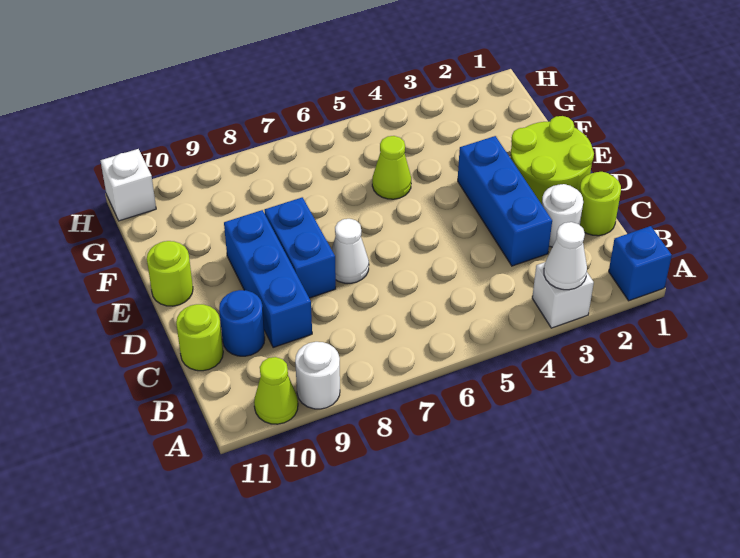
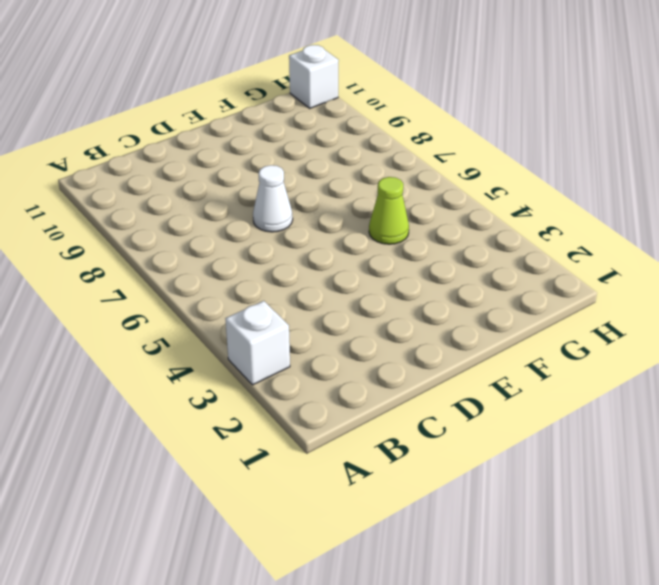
none -> blue 1x1 brick [609,226,672,301]
none -> white 1x1 round brick [295,342,340,409]
none -> lime 1x1 cone [254,357,298,424]

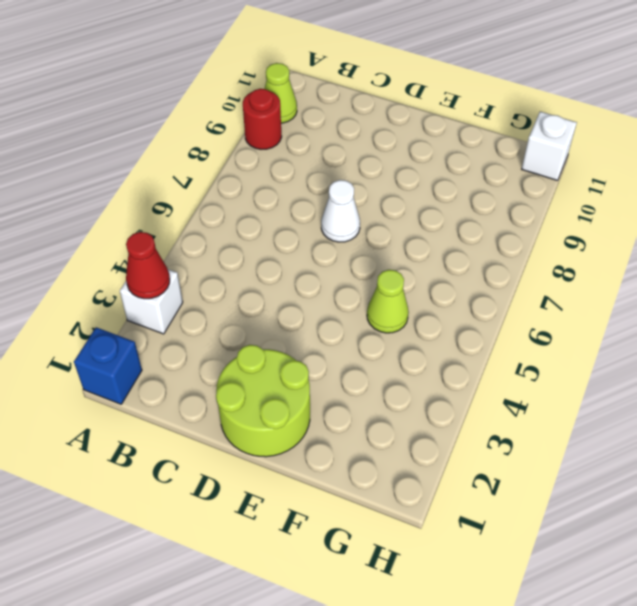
red 1x1 cone [126,232,170,299] -> white 1x1 cone [544,222,587,290]
red 1x1 round brick [243,89,282,149] -> white 1x1 round brick [295,342,340,409]
none -> lime 1x1 round brick [579,172,621,236]
none -> white 1x1 round brick [542,184,583,247]
none -> blue 1x3 brick [458,136,552,266]

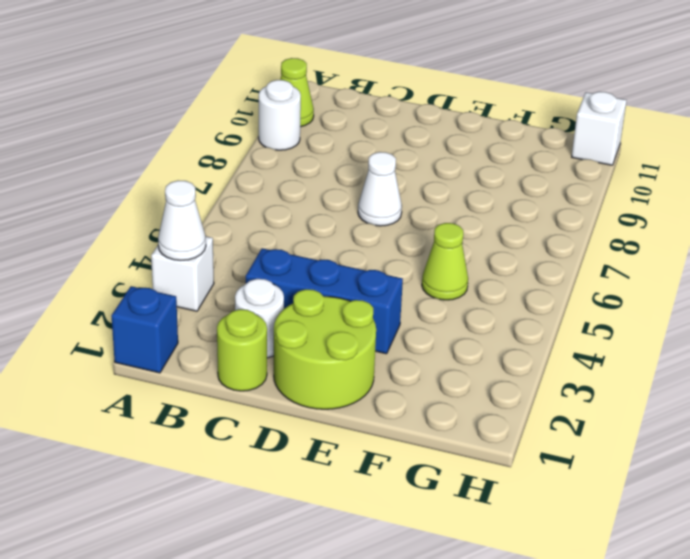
none -> blue 1x3 brick [224,210,312,348]
none -> blue 1x1 round brick [219,290,265,356]
none -> lime 1x1 round brick [176,304,223,371]

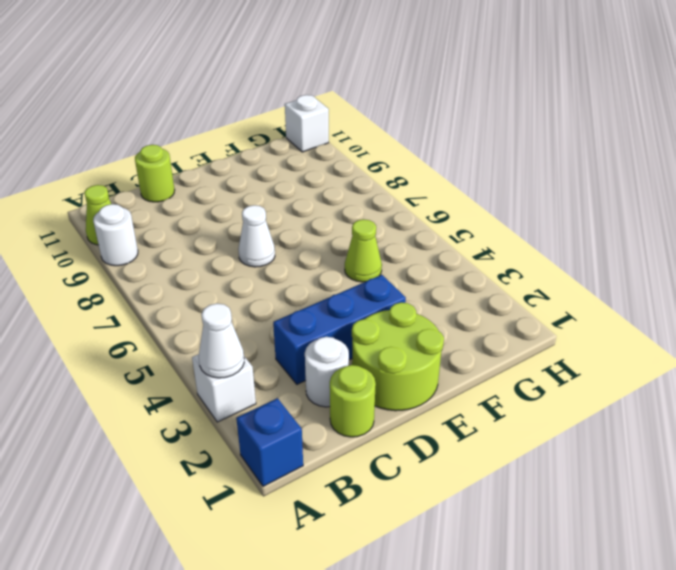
none -> blue 1x3 brick [224,210,312,348]
none -> blue 1x1 round brick [219,290,265,356]
none -> blue 1x2 brick [265,197,336,298]

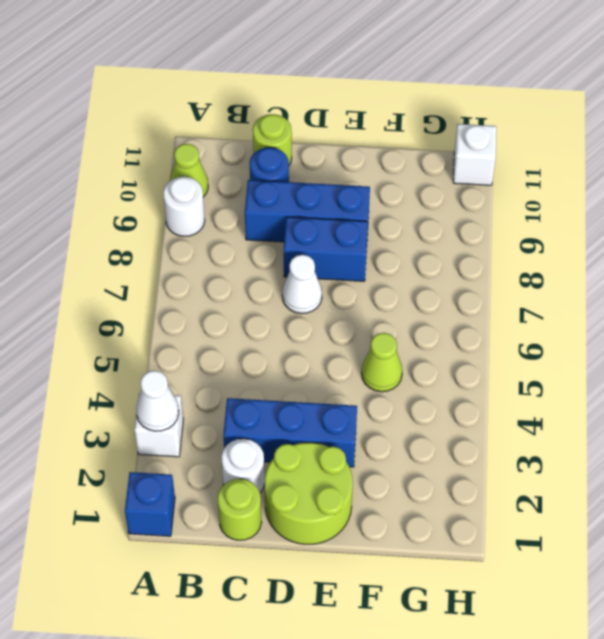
none -> lime 1x1 round brick [147,241,193,306]

